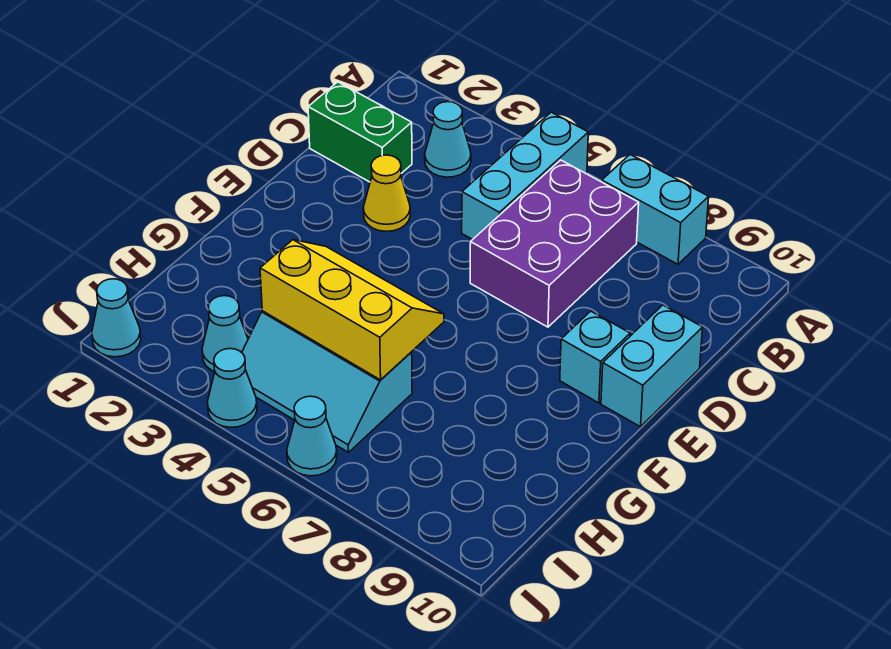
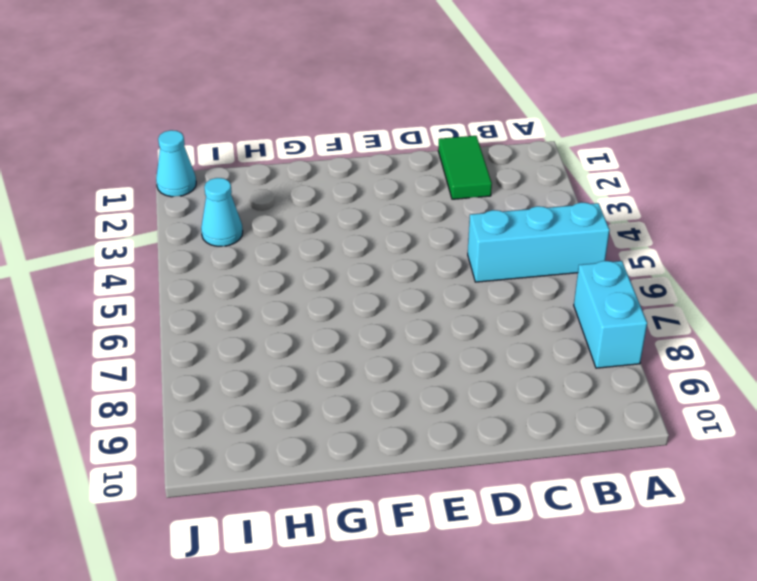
green 1x2 tile [438,136,492,199] -> green 1x2 brick [308,82,412,182]
none -> cyan 1x1 cone [425,102,471,177]
none -> purple 2x3 brick [470,160,639,327]
none -> yellow 1x1 cone [363,155,410,231]

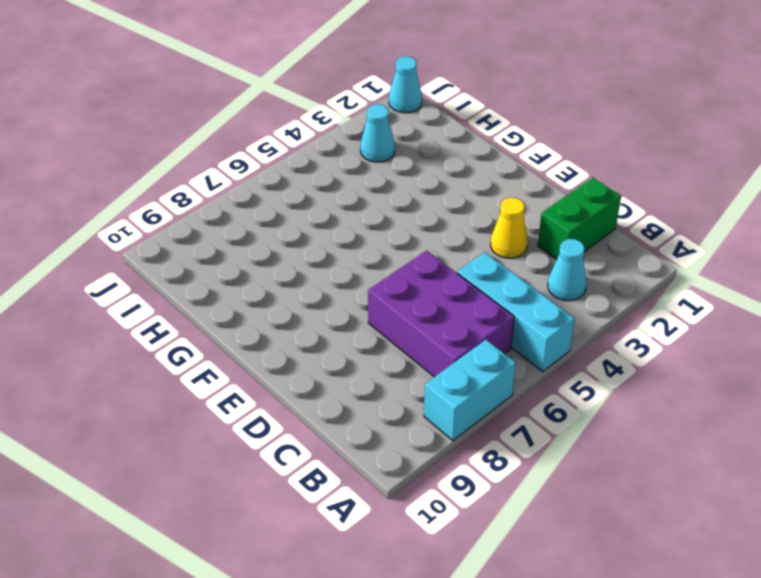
none -> cyan 1x2 brick [601,305,703,427]
none -> cyan 1x1 brick [560,311,630,403]
none -> cyan 2x3 slope [242,311,412,452]

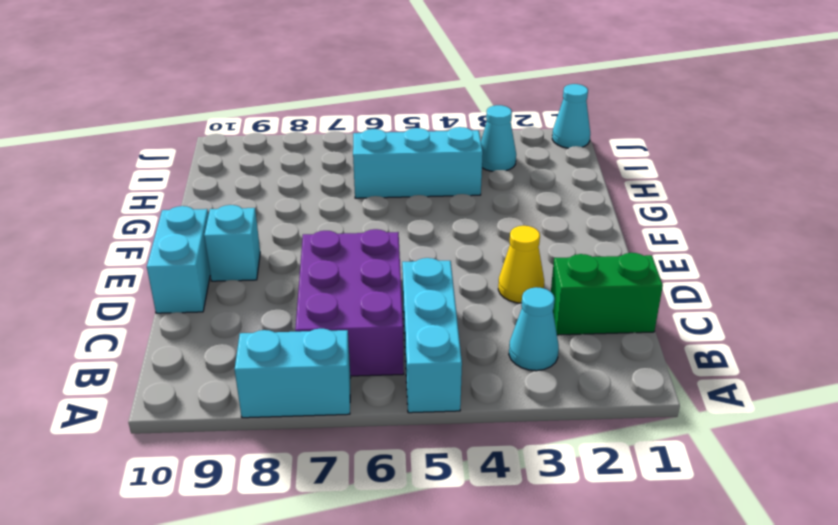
none -> cyan 1x1 cone [208,349,257,427]
none -> cyan 1x1 cone [287,396,337,476]
none -> yellow 2x3 slope [260,240,444,380]

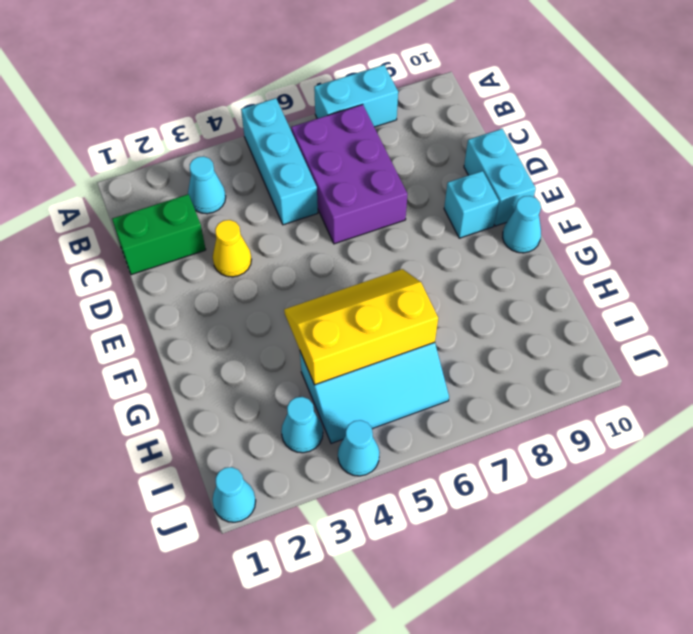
cyan 1x1 cone [503,196,541,253] -> cyan 1x1 cone moved to [287,396,337,476]

